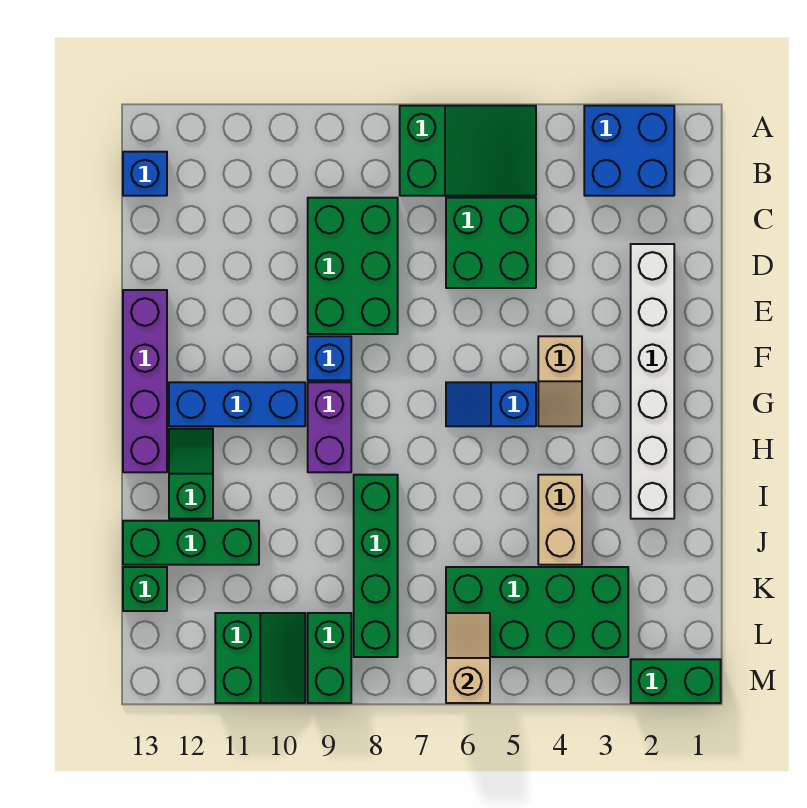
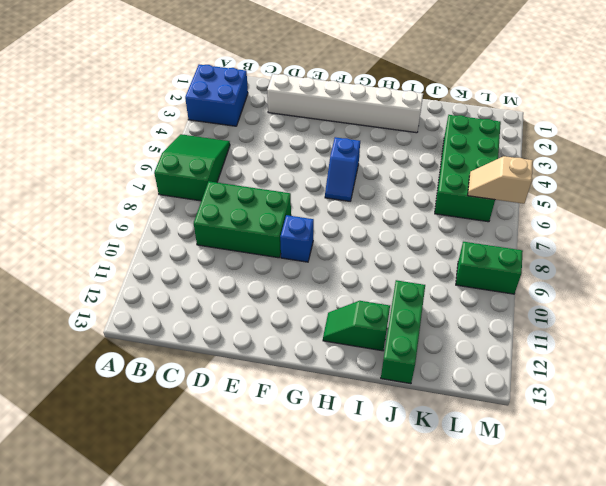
none -> blue 1x1 brick [123,152,167,196]
none -> green 2x2 brick [446,198,536,288]
none -> purple 1x4 brick [123,290,167,472]

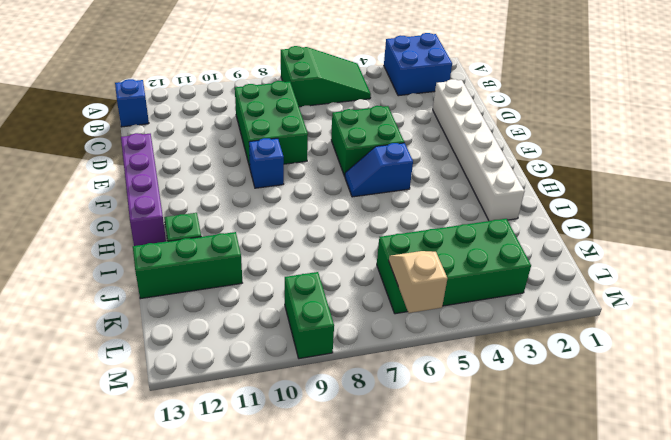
green 2x2 brick [331,106,404,176] -> green 2x2 brick moved to [446,198,536,288]
none -> tan 1x2 slope [538,336,582,426]
none -> purple 1x2 brick [308,382,351,472]
none -> blue 1x3 brick [169,382,305,426]

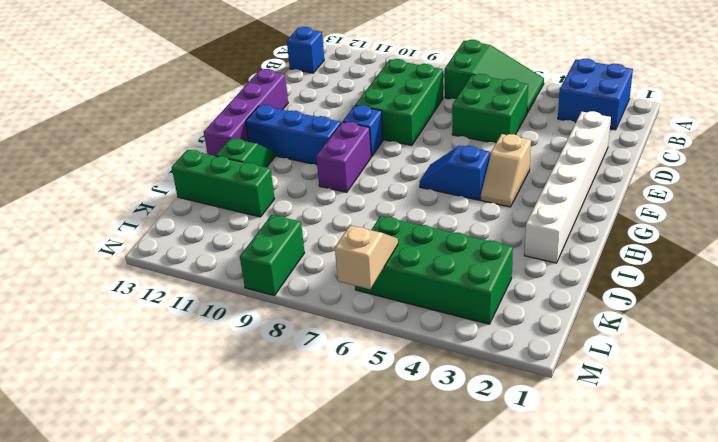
none -> tan 1x2 brick [538,475,582,565]
none -> green 1x4 brick [354,475,398,657]
none -> green 1x1 brick [123,567,167,611]

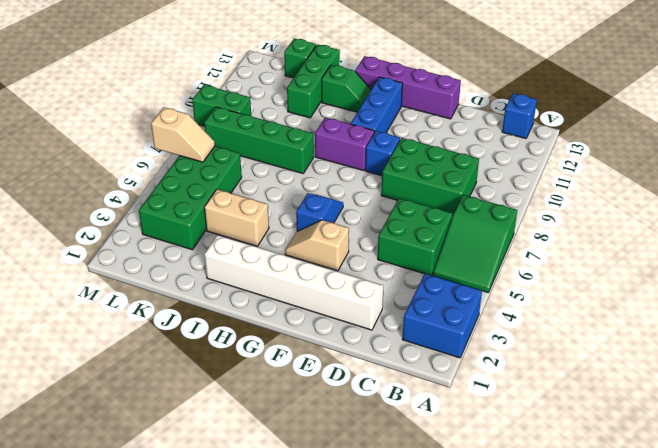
none -> green 2x2 slope [215,613,305,703]
none -> green 1x2 brick [631,659,721,703]

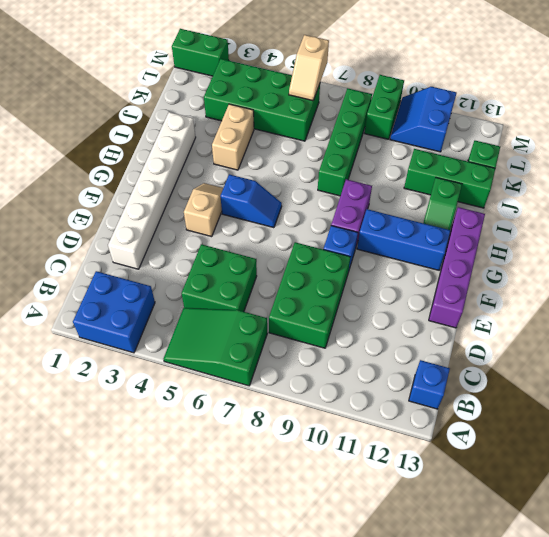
blue 2x2 slope [390,87,456,152] -> green 2x2 slope [215,613,305,703]

